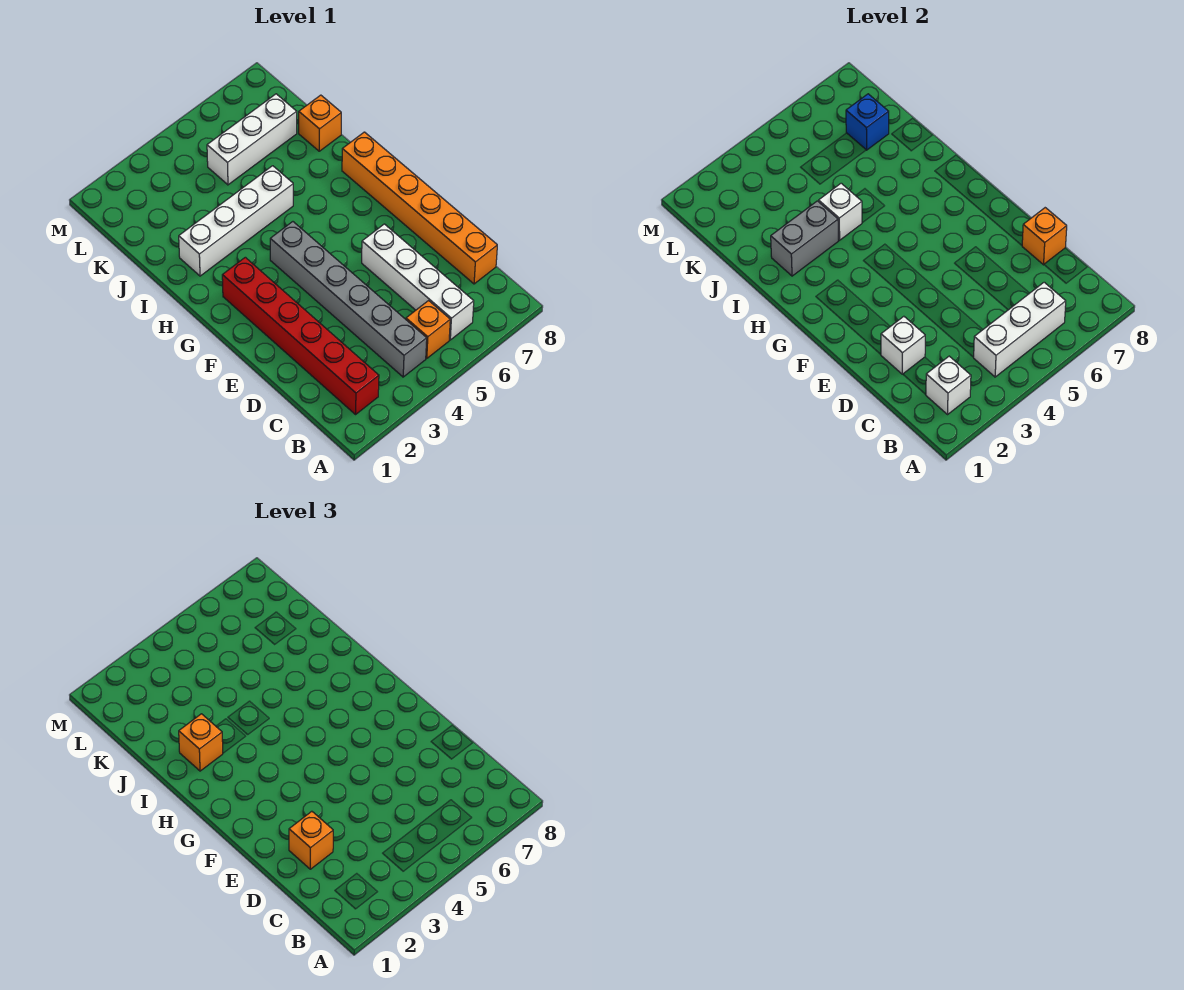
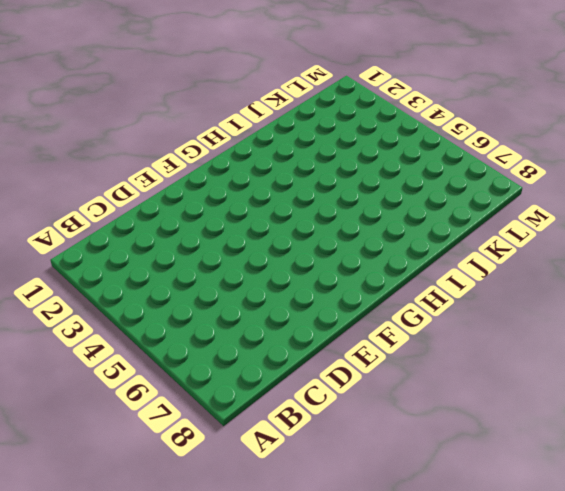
none -> red 1x6 brick [222,257,379,414]
none -> grey 1x6 brick [270,222,427,377]
none -> orange 1x1 brick [406,301,450,358]

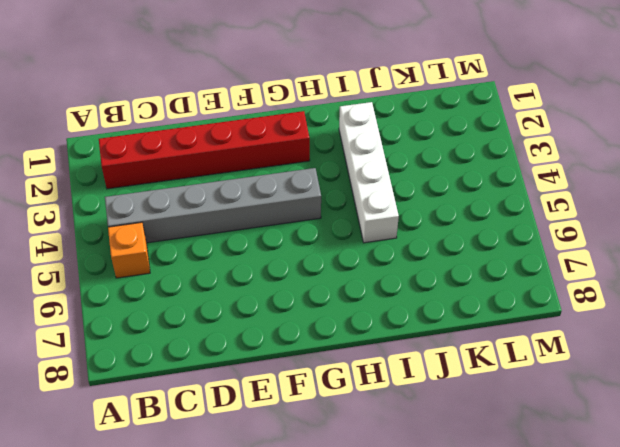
none -> white 1x4 brick [362,224,474,340]
none -> orange 1x6 brick [342,132,497,284]
none -> orange 1x1 brick [299,95,341,151]

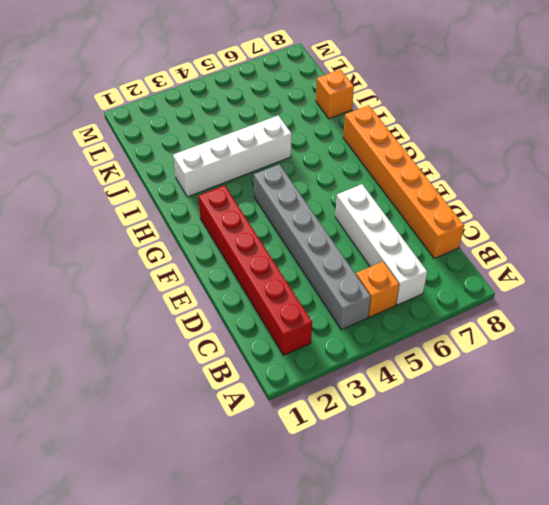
none -> white 1x3 brick [207,94,297,185]
none -> white 1x1 brick [926,356,971,414]
none -> white 1x3 brick [973,282,1066,377]

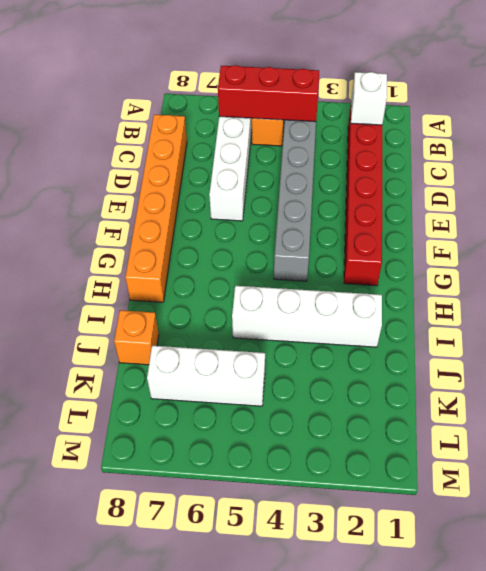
red 1x3 brick [218,65,319,122] -> white 1x3 brick [973,282,1066,377]
none -> white 1x1 brick [881,316,925,374]
none -> orange 1x1 brick [1022,208,1067,265]
none -> grey 1x2 brick [771,201,839,276]

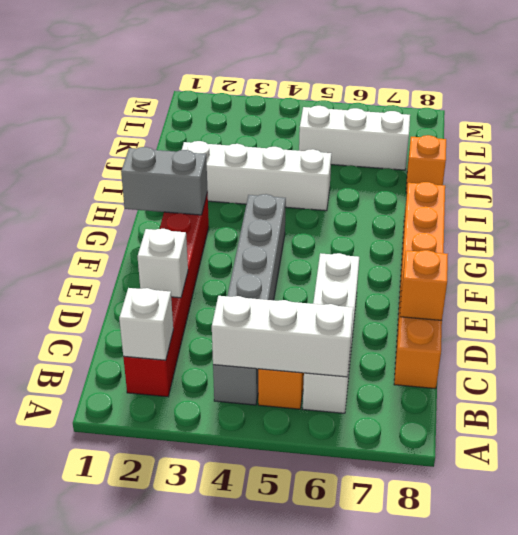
grey 1x2 brick [121,147,208,215] -> grey 1x2 brick moved to [771,201,839,276]
none -> white 1x1 brick [819,183,862,240]
none -> blue 1x1 brick [846,94,889,150]
none -> orange 1x1 brick [289,811,333,869]

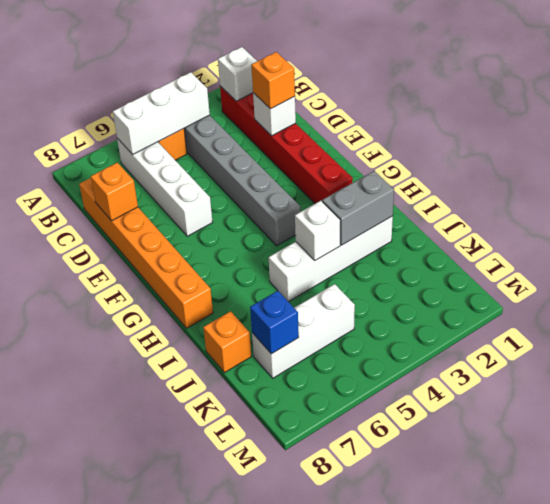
none -> orange 1x1 brick [179,714,223,771]

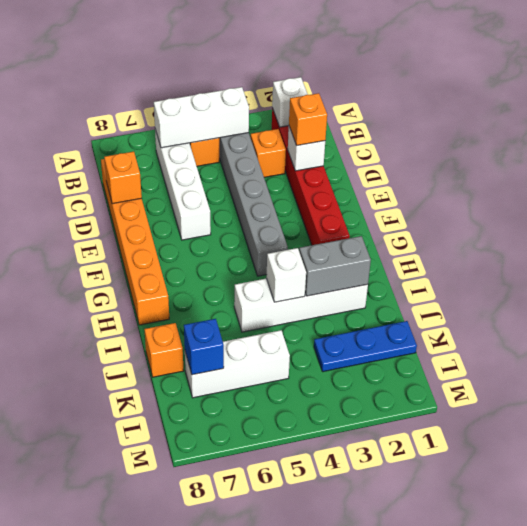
orange 1x1 brick [250,129,286,177] -> orange 1x1 brick moved to [179,714,223,771]
blue 1x3 plate [314,321,417,372] -> none

